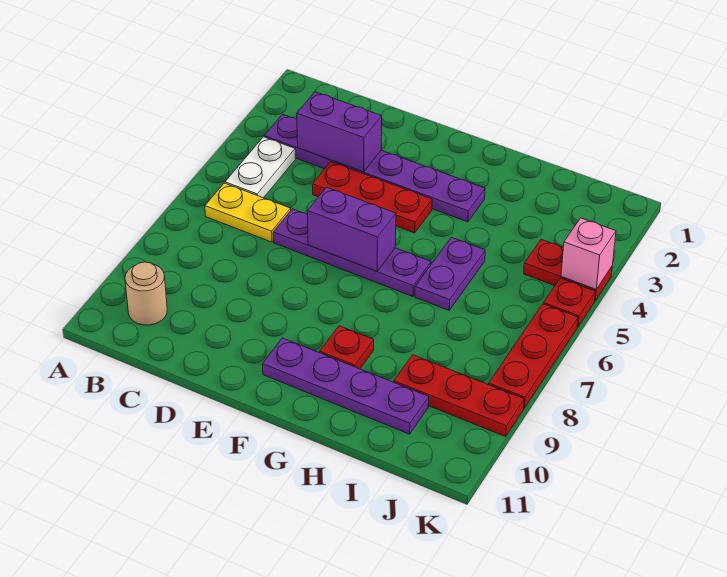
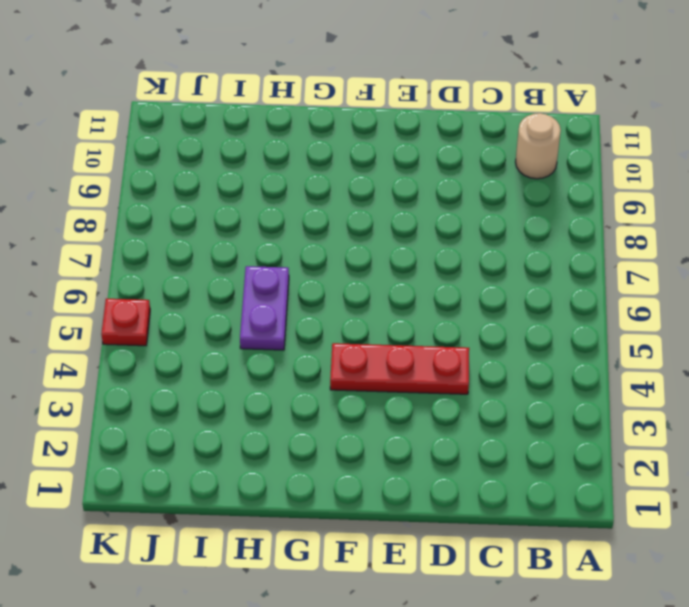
none -> purple 1x6 plate [264,114,485,222]
none -> white 1x2 plate [225,137,295,198]
none -> yellow 1x2 plate [205,183,291,242]

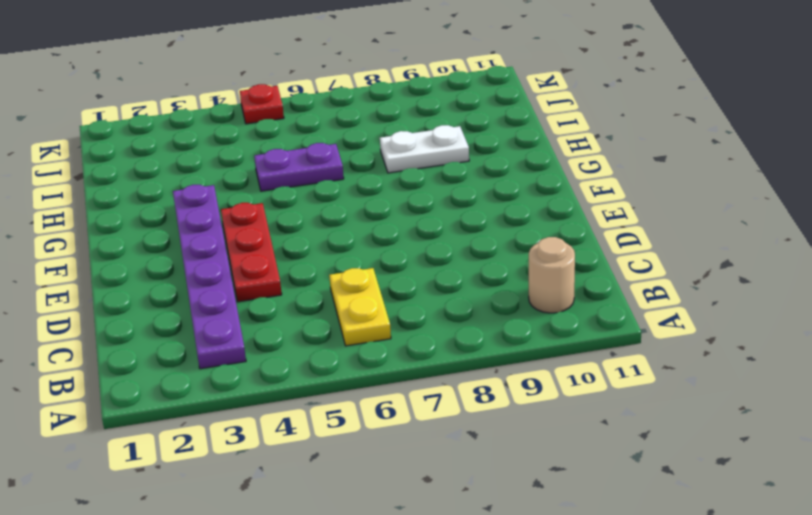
white 1x2 plate [380,125,469,173] -> white 1x2 plate moved to [225,137,295,198]
none -> purple 1x4 plate [273,209,431,296]
none -> purple 1x4 plate [262,338,429,434]
none -> red 1x1 plate [320,326,374,369]

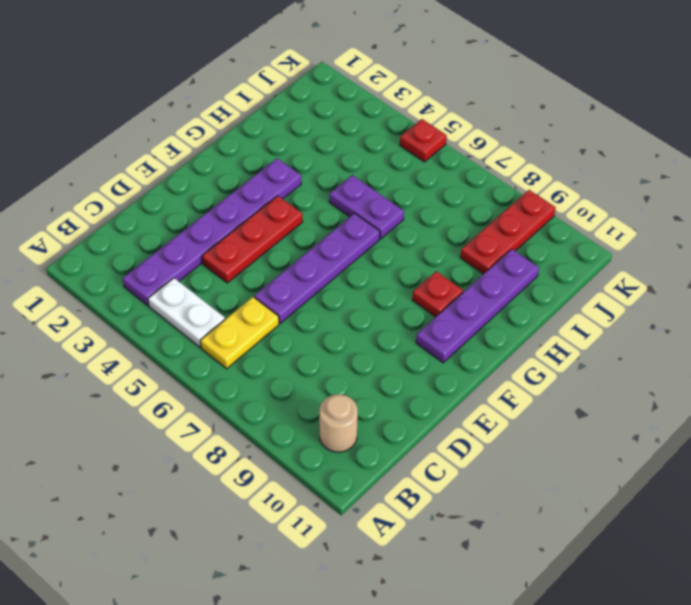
none -> red 1x2 plate [524,239,612,300]
none -> red 1x3 plate [489,304,578,408]
none -> purple 1x2 brick [297,92,382,172]

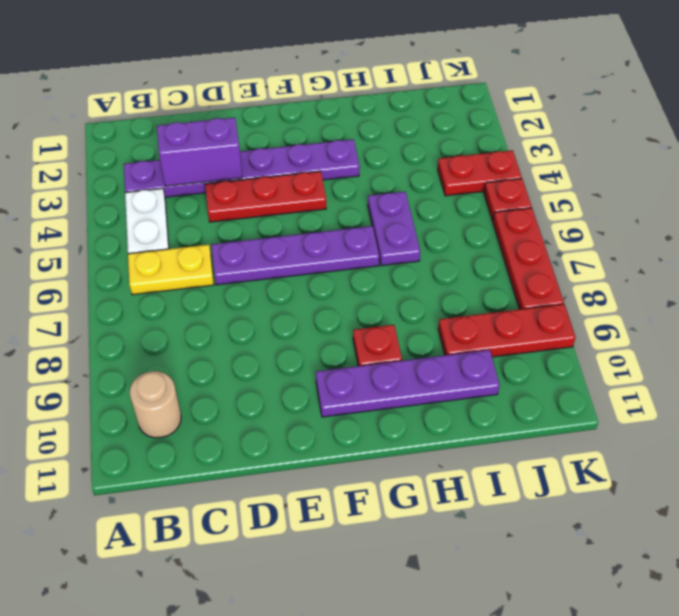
none -> purple 1x2 brick [307,187,396,271]
none -> pink 1x1 brick [561,218,616,289]

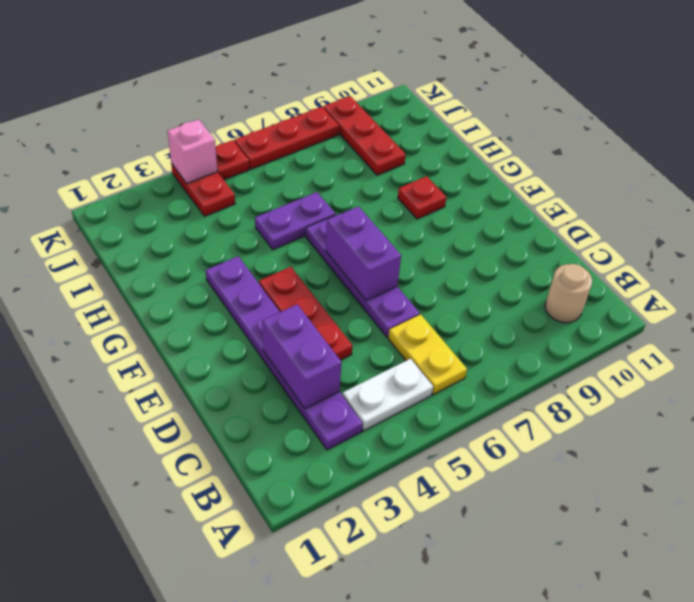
none -> purple 1x4 plate [262,338,429,434]

